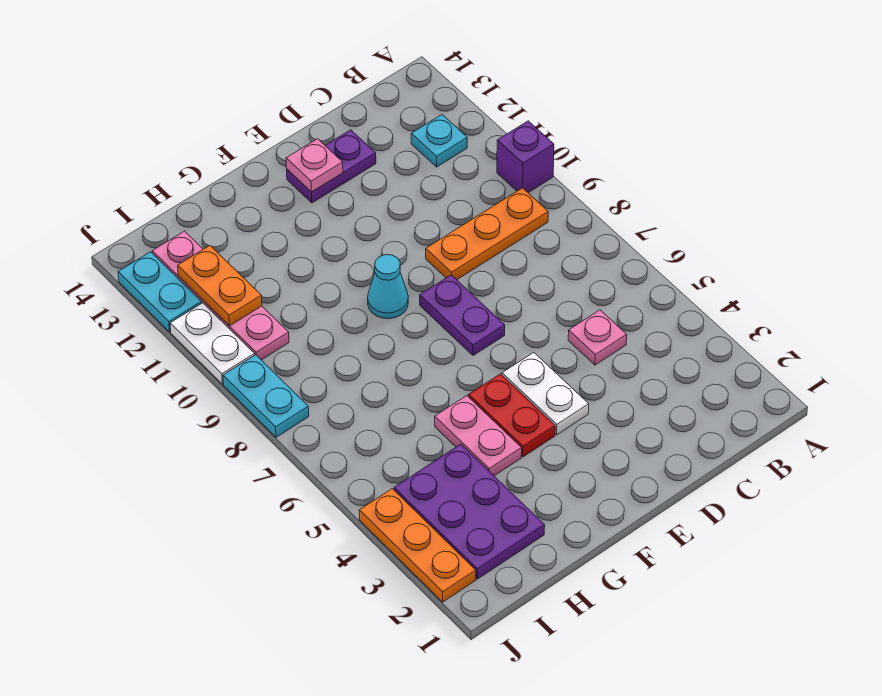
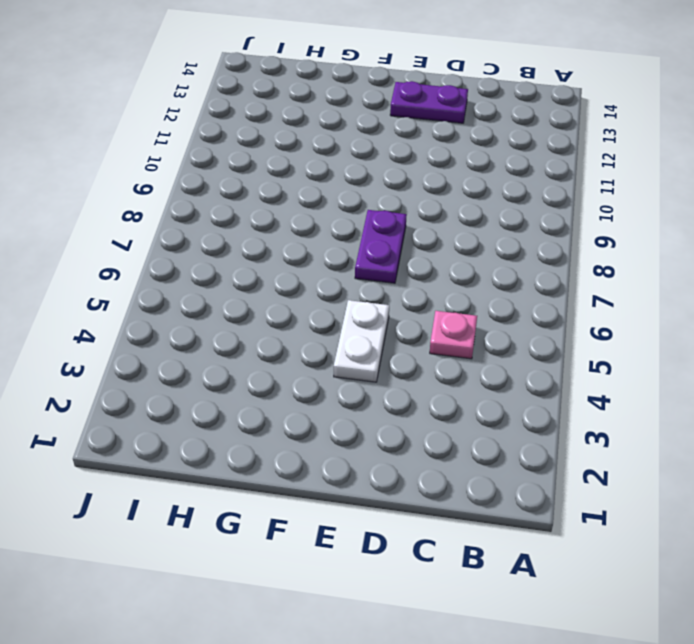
none -> purple 1x1 brick [497,121,554,193]
none -> orange 1x3 plate [426,188,548,280]
none -> cyan 1x1 plate [411,115,467,167]

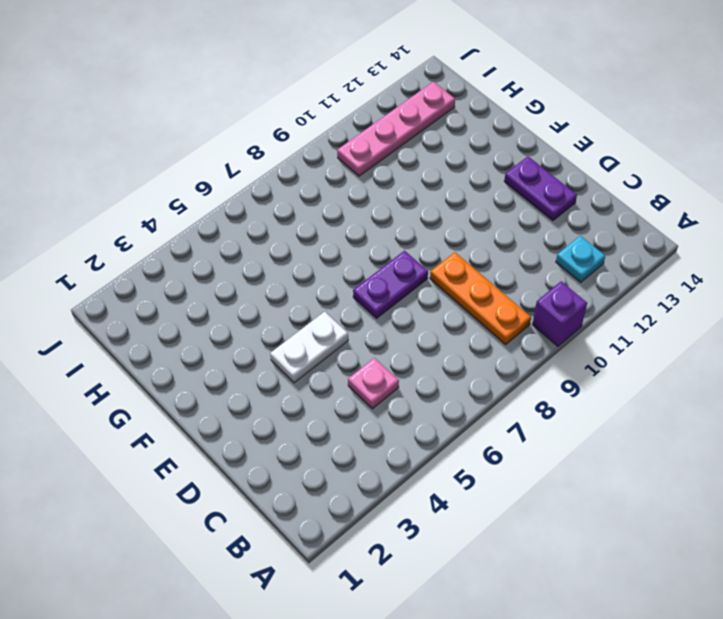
none -> red 1x2 plate [468,374,555,457]
none -> cyan 1x1 cone [368,255,408,319]
none -> pink 1x2 plate [435,396,522,476]

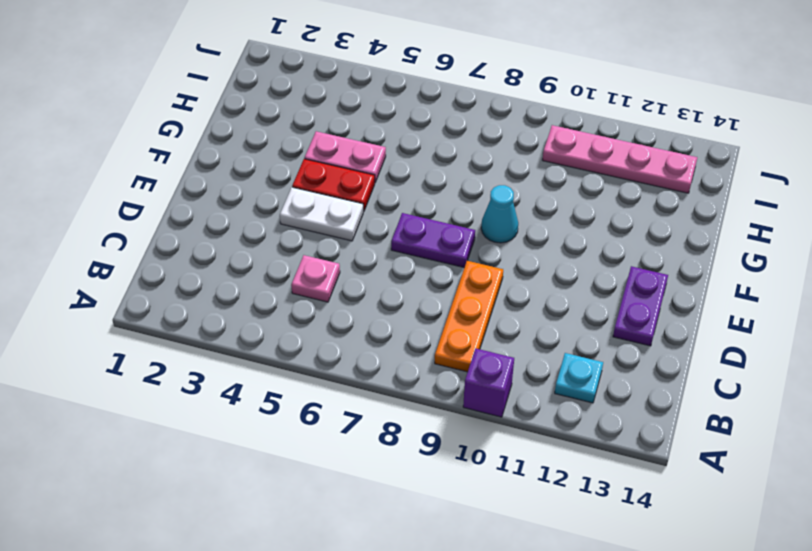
none -> purple 2x3 plate [394,444,545,579]
none -> orange 1x3 plate [359,489,476,602]
none -> cyan 1x2 plate [223,355,309,437]

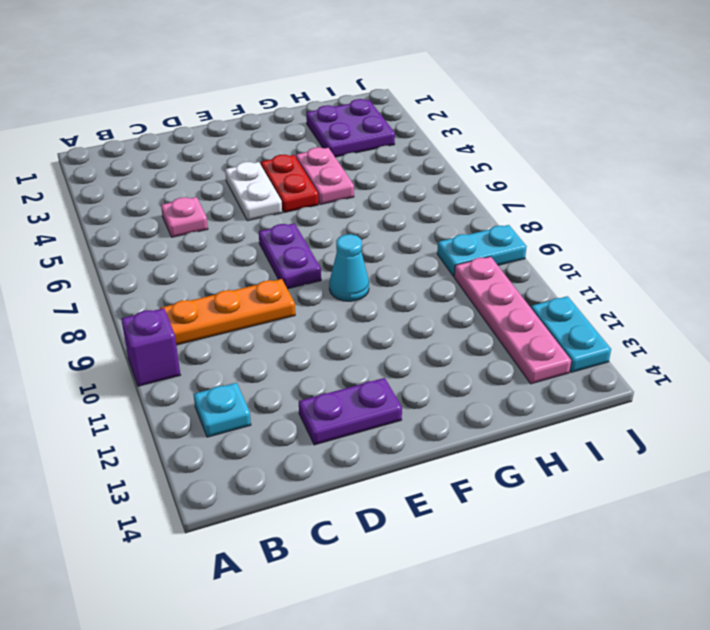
purple 2x2 plate [306,99,395,157] -> purple 2x3 plate [394,444,545,579]
cyan 1x2 plate [437,225,527,276] -> cyan 1x2 plate turned to [223,355,309,437]
none -> orange 1x3 plate [359,489,476,602]
none -> white 1x2 plate [170,303,255,384]
none -> pink 1x1 plate [286,139,343,192]

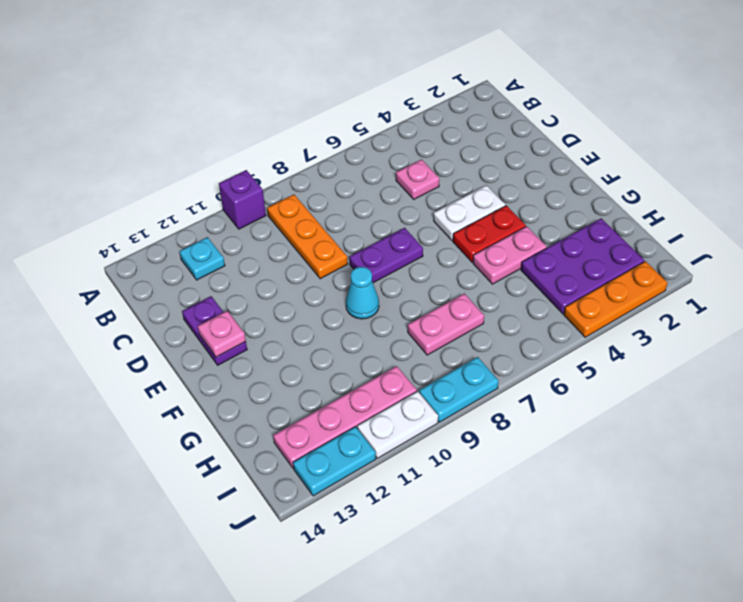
pink 1x2 plate [408,293,484,355] -> none
none -> orange 1x2 plate [178,246,262,326]

